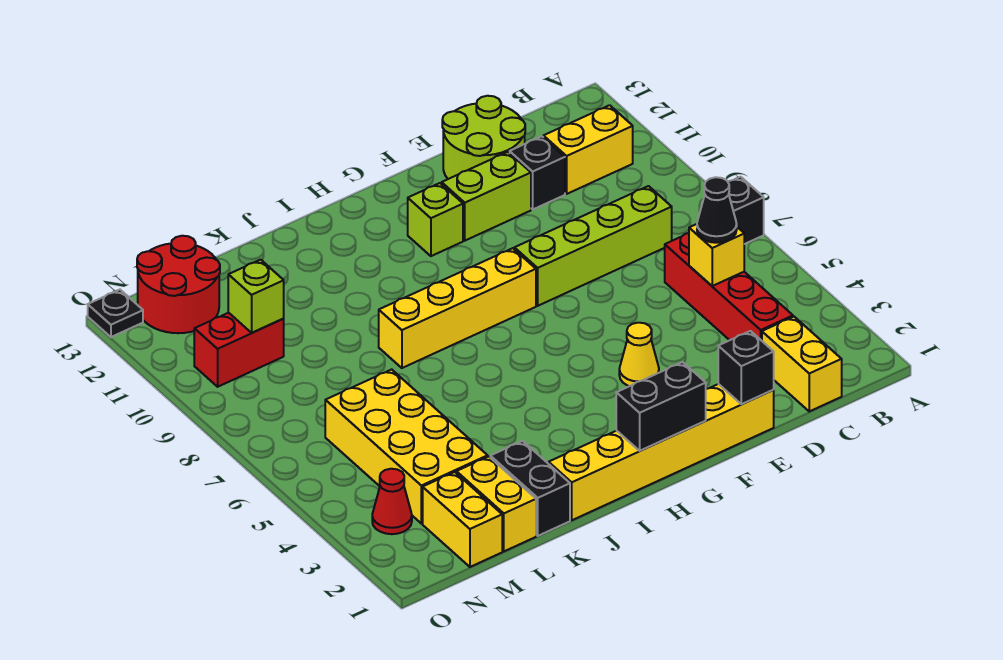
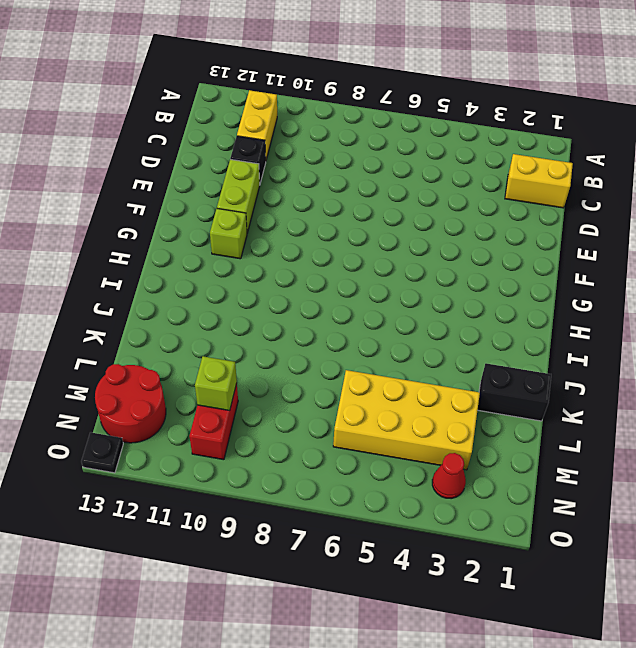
none -> black 1x1 brick [728,177,764,244]
none -> red 1x4 brick [665,233,793,341]
none -> lime 1x4 brick [514,186,672,306]

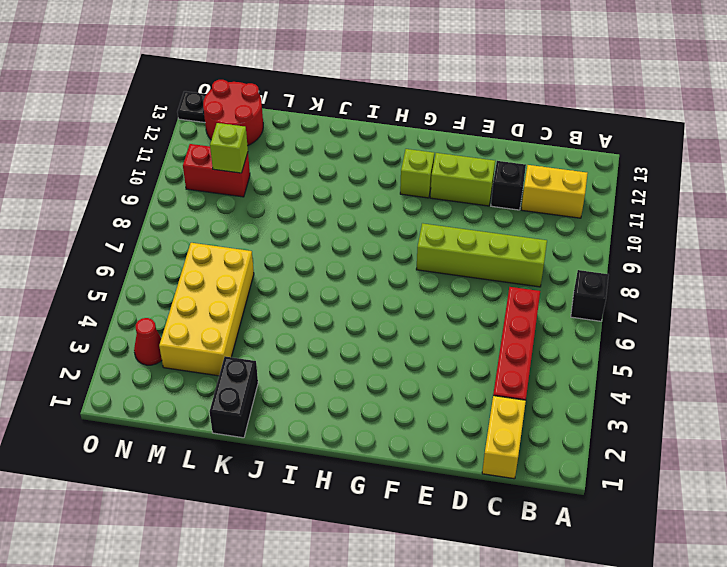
none -> lime 2x2 round brick [442,96,525,179]
none -> yellow 1x6 brick [549,384,774,520]
none -> yellow 1x1 cone [619,323,659,386]

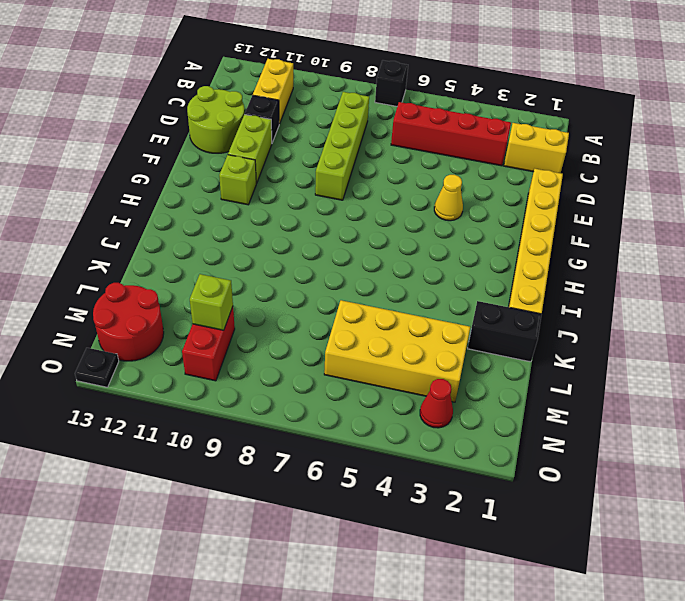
none -> yellow 1x4 brick [379,248,536,368]
none -> yellow 1x2 brick [456,456,536,551]
none -> yellow 1x2 brick [423,472,502,567]

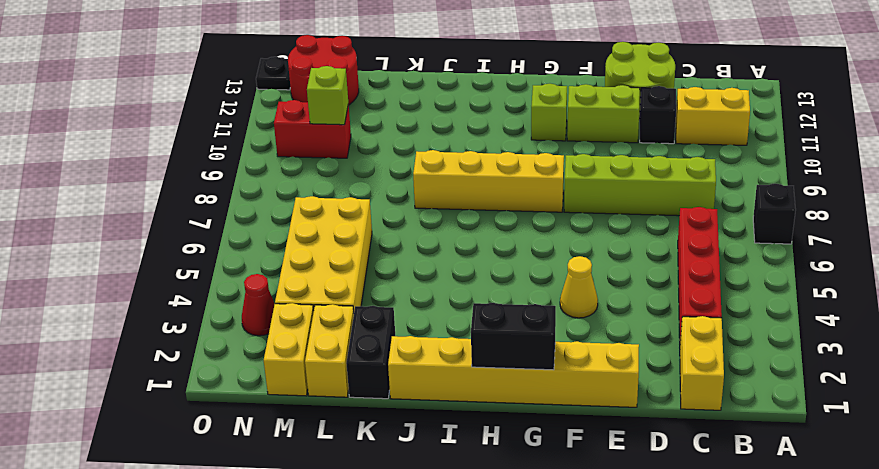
none -> yellow 1x1 brick [689,224,744,286]
none -> black 1x1 brick [718,331,774,404]
none -> black 1x1 cone [697,177,737,243]

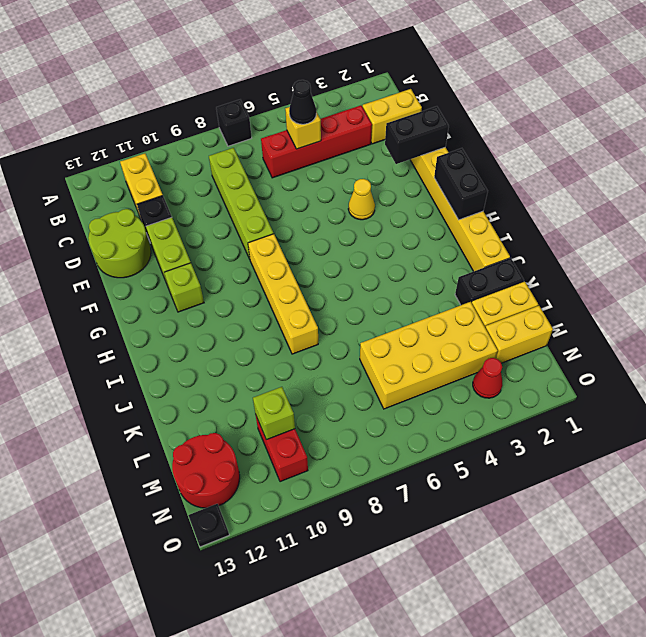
black 1x2 brick [385,106,449,164] -> black 1x1 brick [718,331,774,404]

